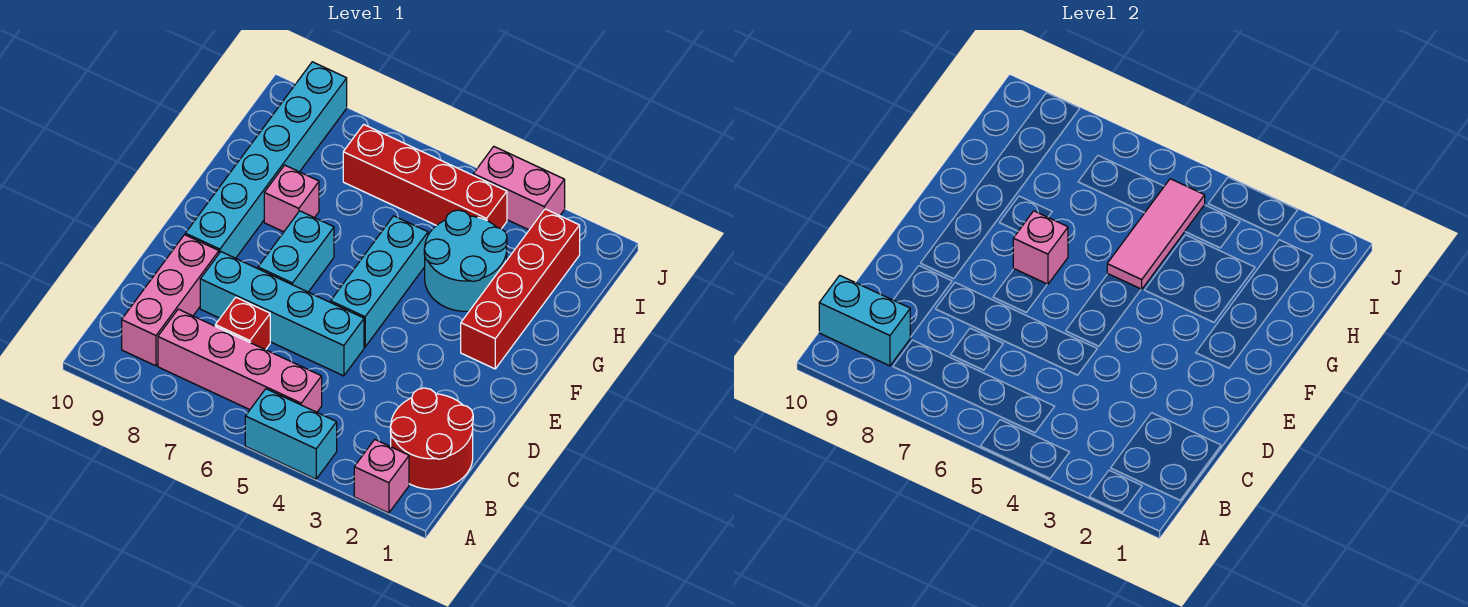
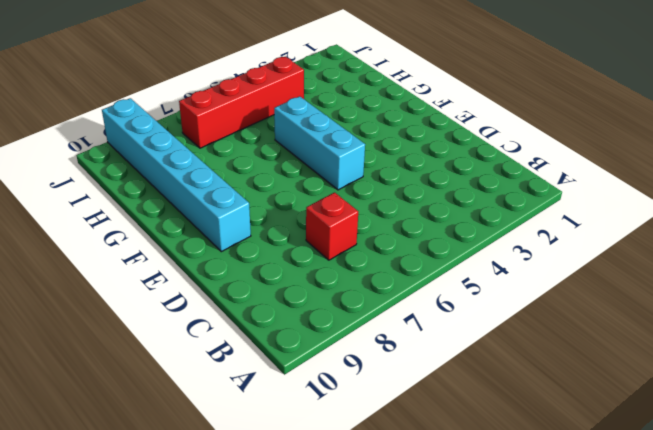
none -> pink 1x1 brick [354,440,409,513]
none -> cyan 1x2 brick [245,389,337,479]
none -> red 2x2 round brick [390,388,473,489]

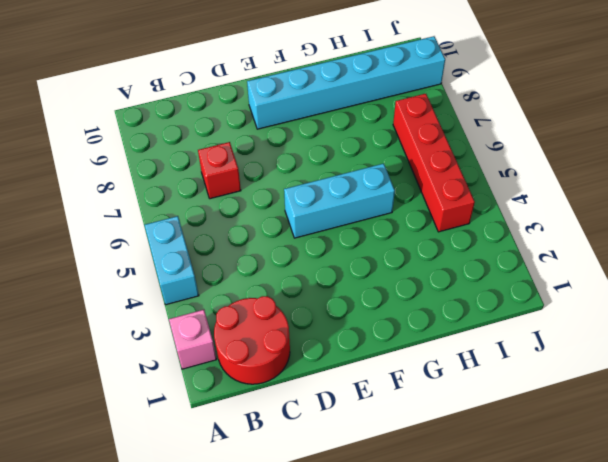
none -> pink 1x4 brick [158,309,322,412]
none -> pink 1x3 brick [122,235,219,366]
none -> cyan 1x4 brick [200,252,364,376]

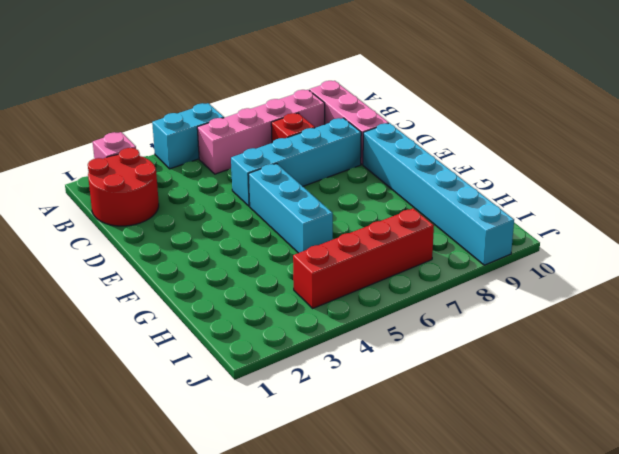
none -> cyan 1x2 brick [258,211,334,292]
none -> red 1x4 brick [461,209,580,369]
none -> cyan 2x2 round brick [424,210,507,311]

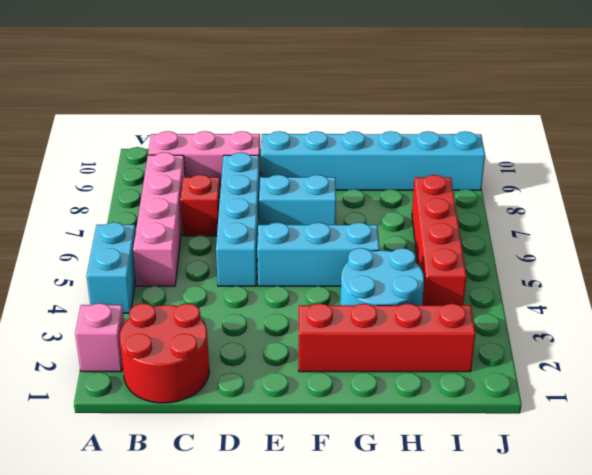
none -> pink 1x1 brick [264,165,319,232]
none -> pink 1x2 brick [473,147,565,230]
none -> cyan 1x2 brick [819,275,910,366]

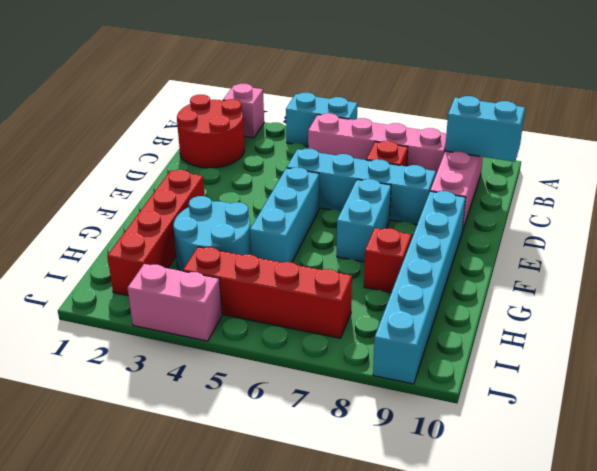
red 1x1 brick [364,228,411,292] -> pink 1x1 brick [264,165,319,232]
none -> pink 1x1 brick [1013,211,1068,284]
none -> pink 1x3 tile [1107,179,1205,289]

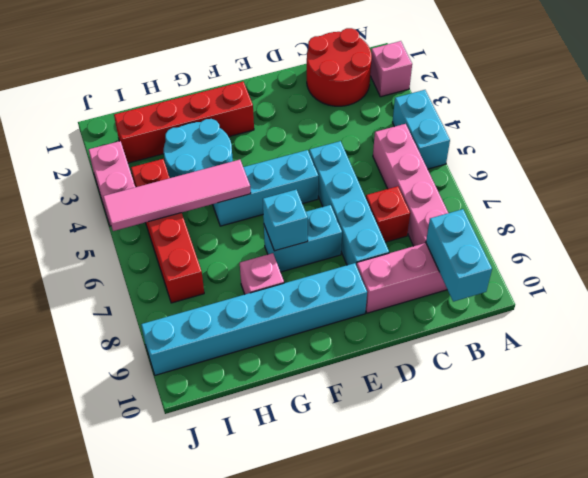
cyan 1x1 brick [263,190,308,251] -> pink 1x1 brick [1013,211,1068,284]
pink 1x4 tile [103,160,251,231] -> pink 1x3 tile [1107,179,1205,289]

